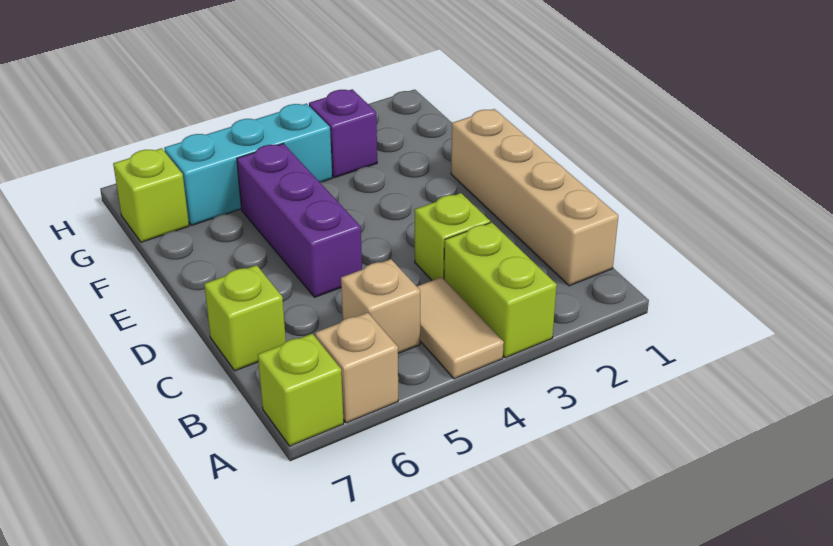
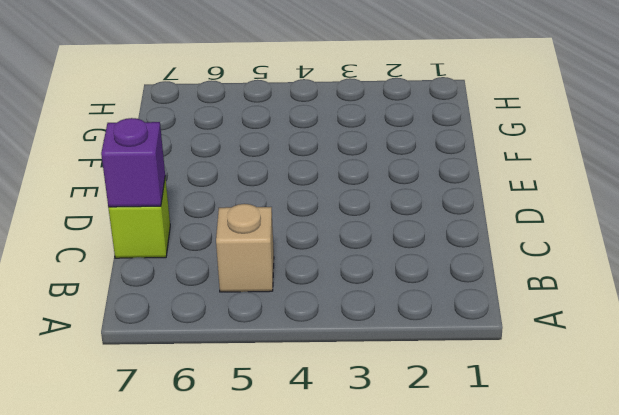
purple 1x1 brick [101,118,165,207] -> purple 1x1 brick moved to [309,89,377,178]
none -> lime 1x2 brick [444,222,557,358]
none -> tan 1x2 tile [417,277,504,379]
none -> tan 1x1 brick [315,313,398,423]

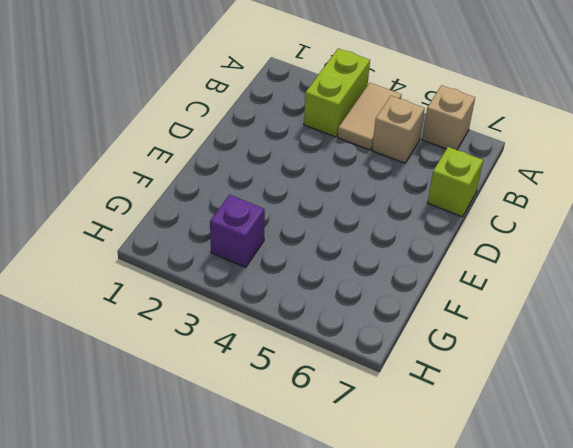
none -> lime 1x1 brick [258,334,344,446]
none -> tan 1x4 brick [451,109,618,286]
none -> lime 1x1 brick [415,193,490,280]

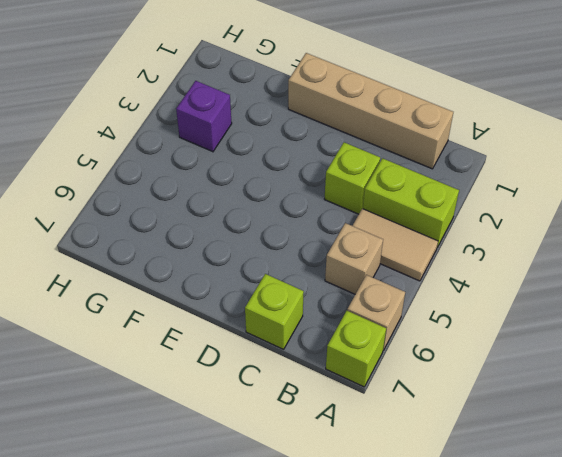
none -> purple 1x3 brick [237,143,362,297]
none -> cyan 1x3 brick [164,104,332,226]
none -> lime 1x1 brick [113,148,189,242]

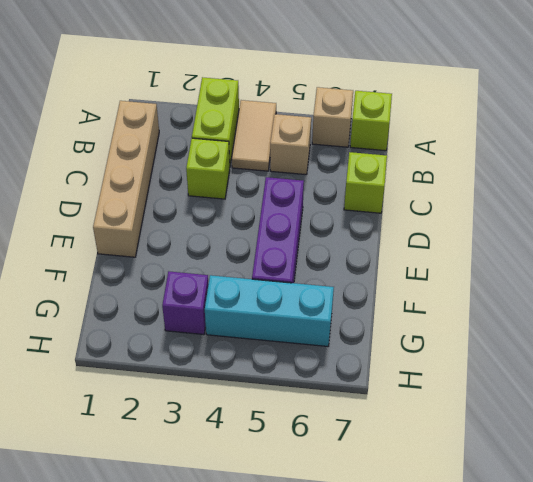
none -> lime 1x1 brick [113,148,189,242]

